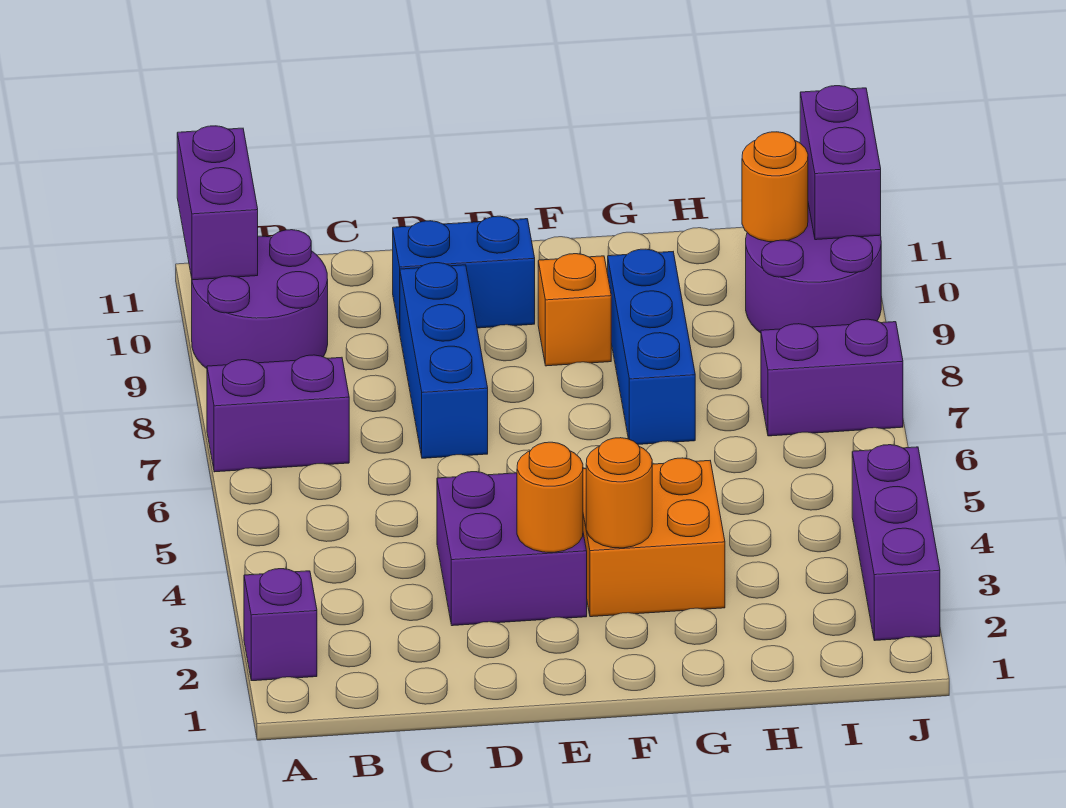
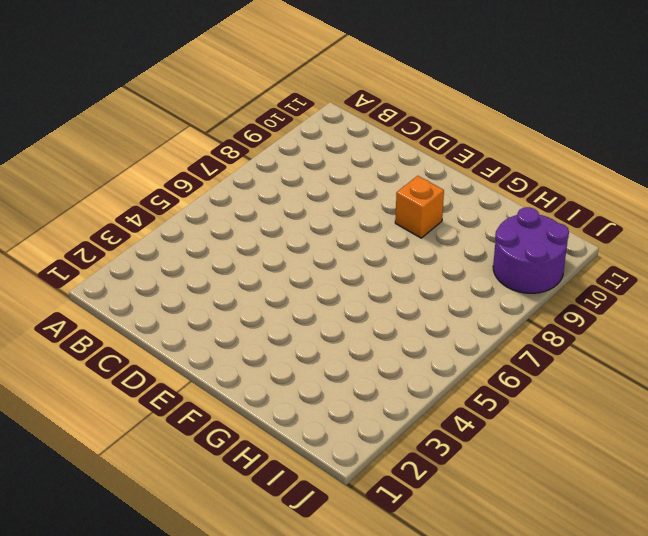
none -> purple 1x1 brick [244,569,317,681]
none -> purple 1x2 brick [207,355,349,472]
none -> purple 2x2 round brick [192,230,328,368]

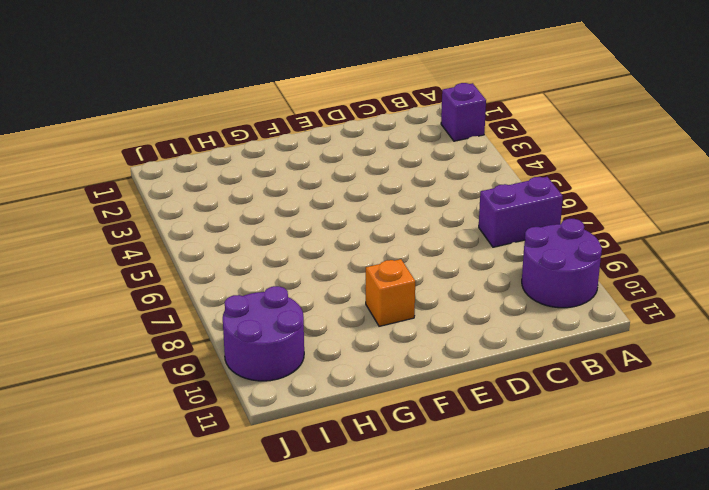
none -> purple 2x2 brick [437,472,587,626]
none -> blue 1x3 brick [400,263,488,458]
none -> blue 1x2 brick [393,216,535,332]

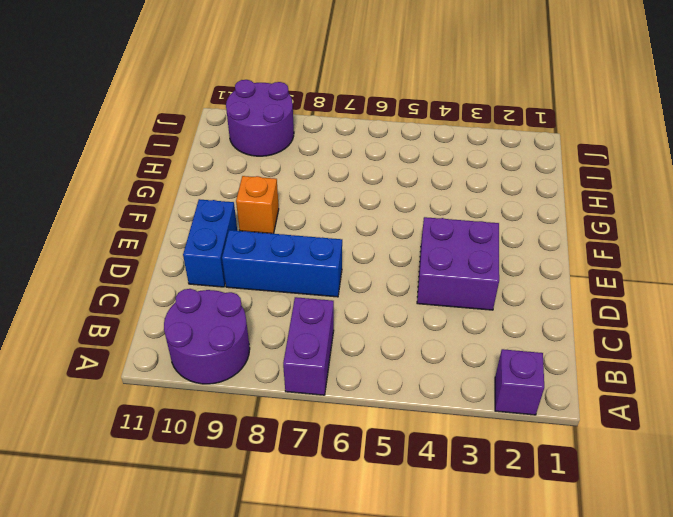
none -> orange 2x2 brick [583,458,725,617]
none -> blue 1x3 brick [608,249,695,444]
none -> purple 1x2 brick [761,319,903,436]

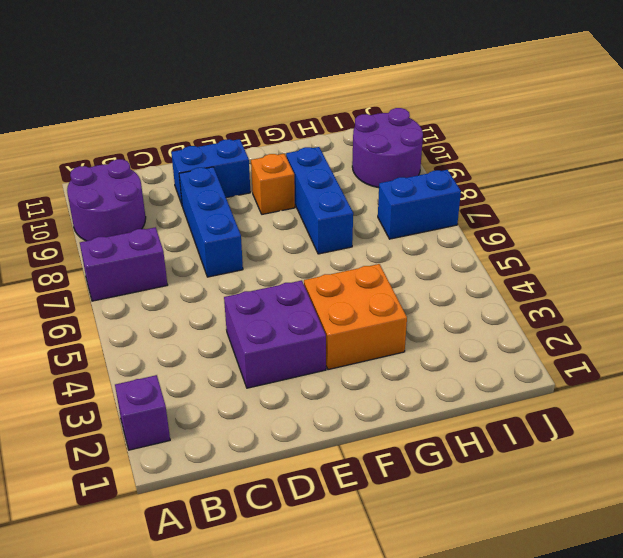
blue 1x2 brick [378,170,461,239] -> purple 1x2 brick [761,319,903,436]
none -> purple 1x3 brick [852,445,940,641]
none -> purple 1x2 brick [177,126,258,280]
none -> orange 1x1 round brick [517,442,583,552]

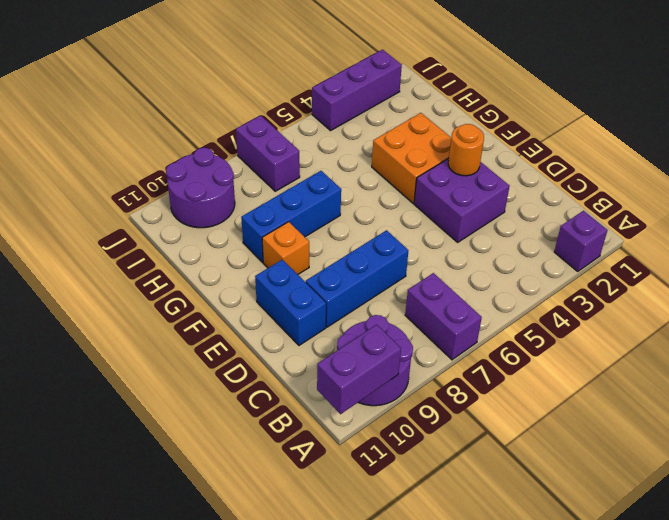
none -> orange 1x1 round brick [586,438,652,548]
none -> orange 1x1 round brick [742,132,808,242]
none -> purple 1x2 brick [800,86,881,240]

